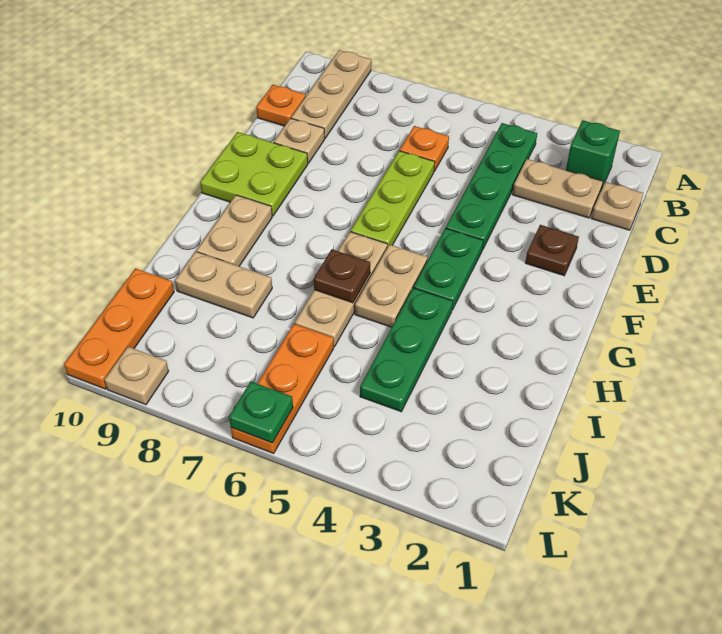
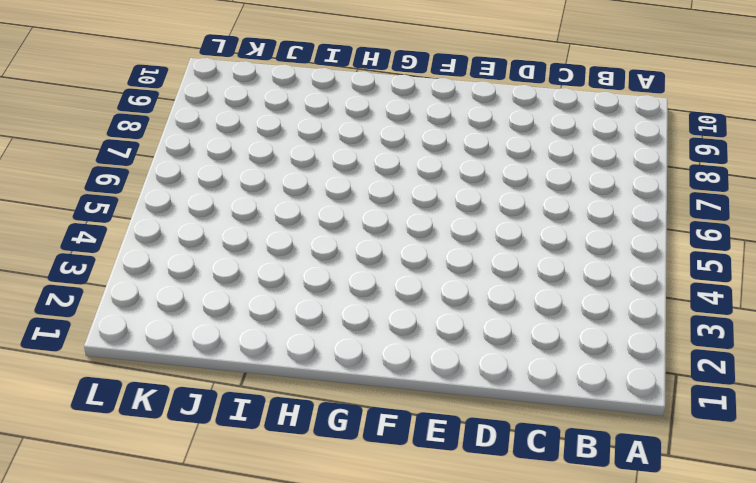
none -> tan 1x3 plate [291,50,371,138]
none -> green 1x1 brick [566,120,620,188]
none -> green 1x4 plate [446,123,537,250]

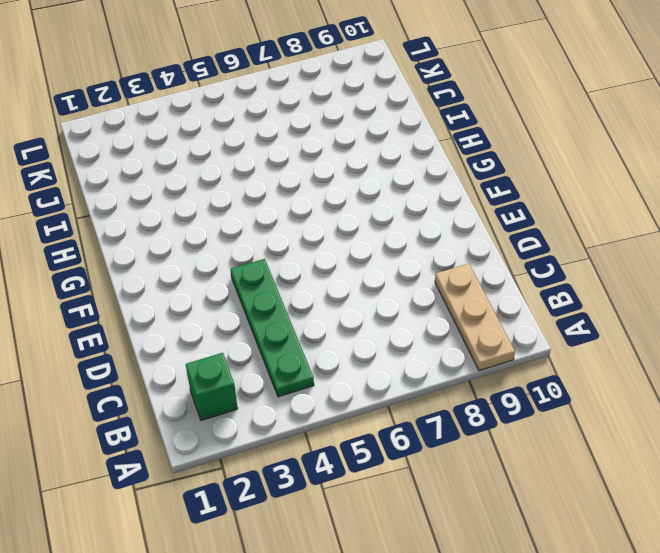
none -> tan 1x1 plate [591,182,643,230]
none -> tan 1x2 plate [513,159,603,218]
none -> orange 1x1 plate [400,126,449,171]

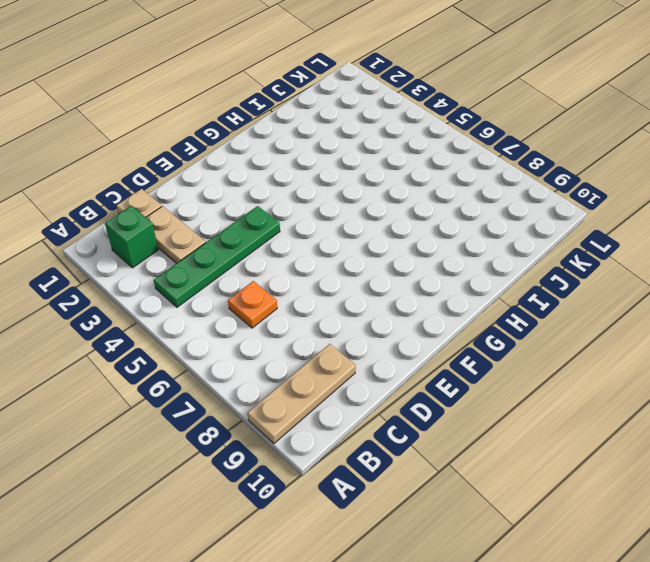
none -> orange 1x1 plate [256,85,306,126]
none -> lime 1x3 plate [351,151,435,247]
none -> tan 1x1 plate [274,118,325,163]

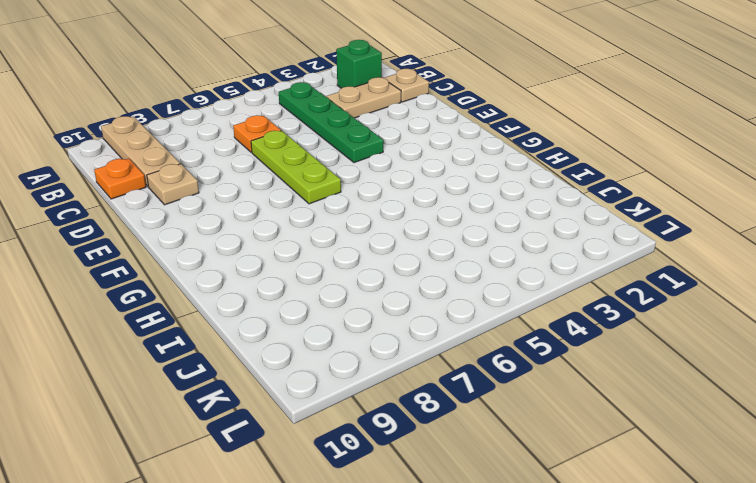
none -> brown 1x1 plate [525,225,579,276]
none -> lime 2x2 plate [200,132,308,216]
none -> green 1x2 plate [414,228,483,310]

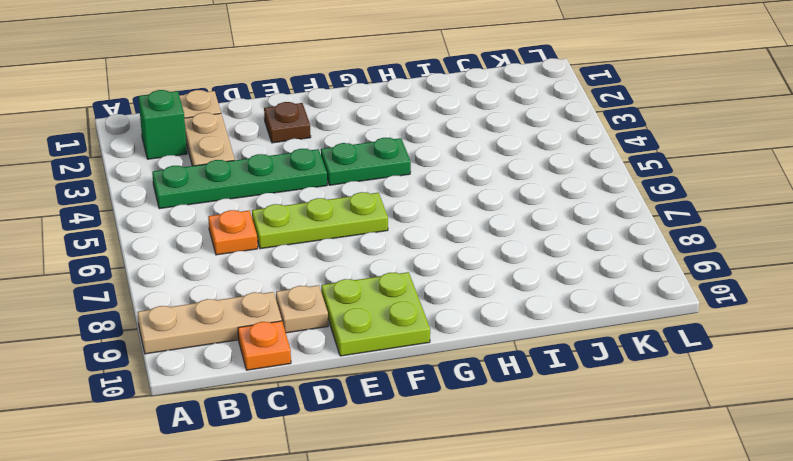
none -> tan 1x2 plate [355,244,427,327]
none -> tan 1x3 plate [295,232,387,347]
none -> tan 1x2 plate [196,195,272,266]

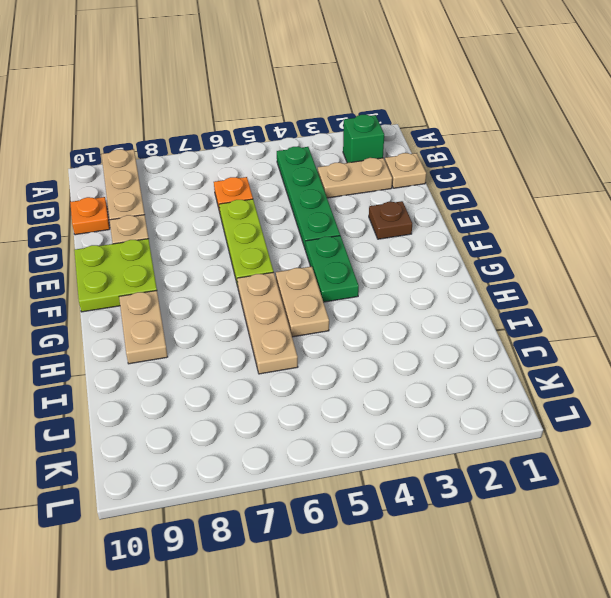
none -> green 1x3 plate [360,288,453,412]
none -> tan 1x2 plate [175,252,272,318]
none -> orange 1x3 plate [231,324,334,453]

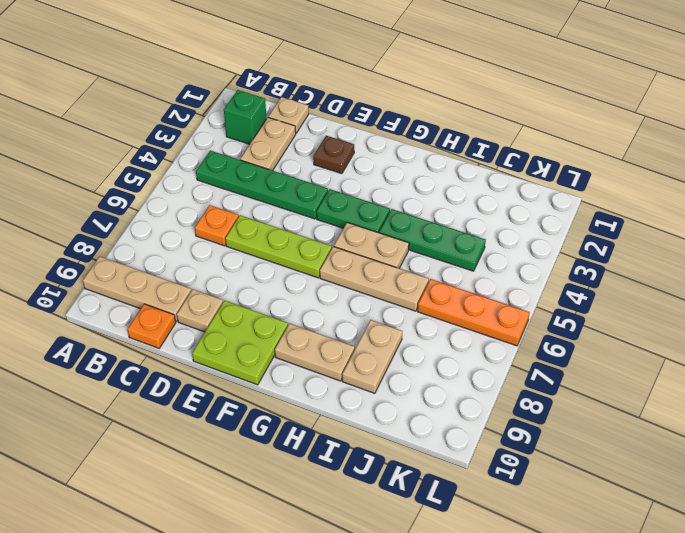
none -> orange 1x3 plate [64,268,174,389]
none -> tan 1x1 plate [104,347,169,405]
none -> brown 1x1 plate [314,249,370,303]

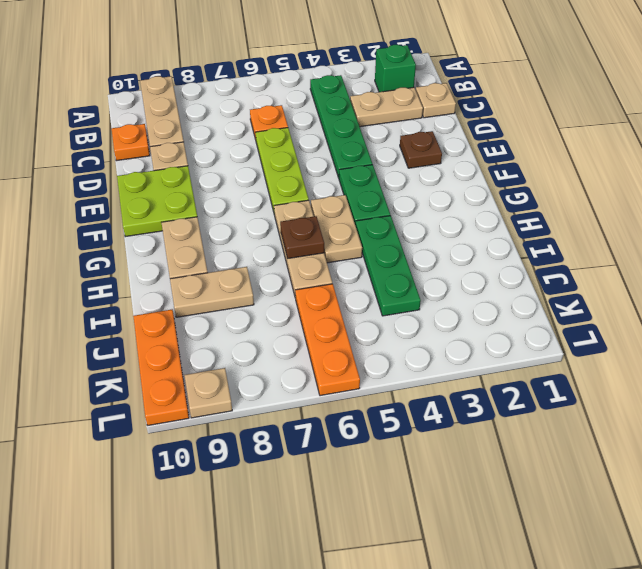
none -> green 1x1 plate [229,382,293,443]

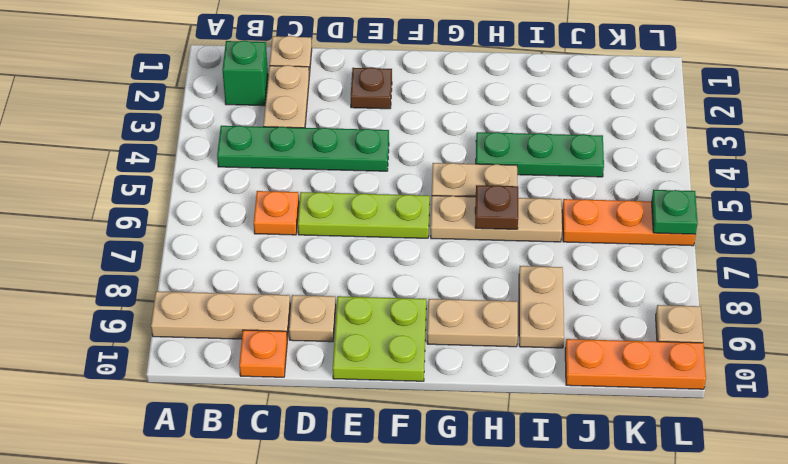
none -> green 1x2 plate [414,228,483,310]

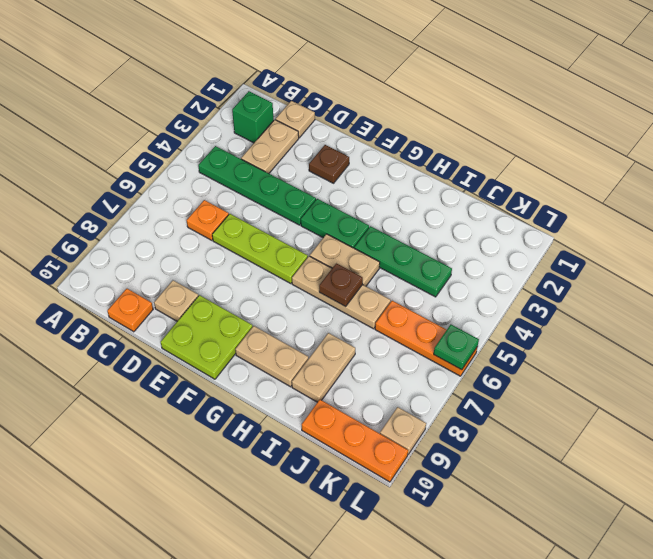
none -> tan 1x3 plate [291,50,371,138]

